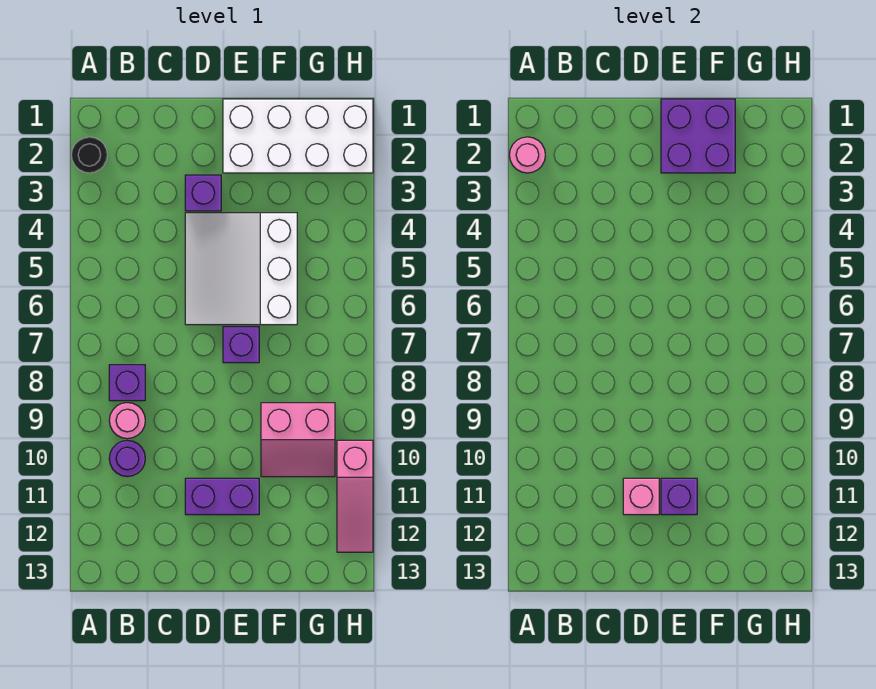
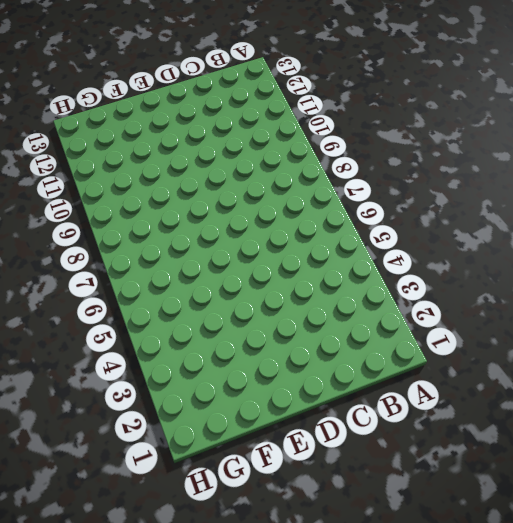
none -> black 1x1 round brick [71,137,107,173]
none -> purple 1x1 brick [109,365,145,401]
none -> pink 1x1 round brick [109,403,145,439]

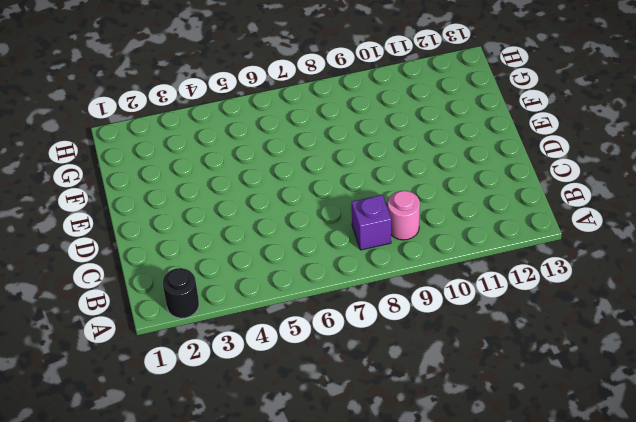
none -> purple 1x1 round brick [109,440,145,477]
none -> purple 1x1 brick [185,175,221,211]
none -> white 3x3 slope [185,213,297,325]

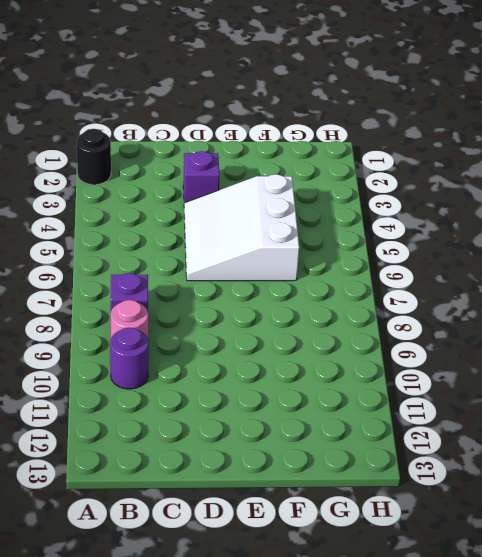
none -> purple 1x2 brick [185,478,259,515]
none -> white 2x4 brick [223,99,373,173]
none -> purple 1x1 brick [223,327,259,363]

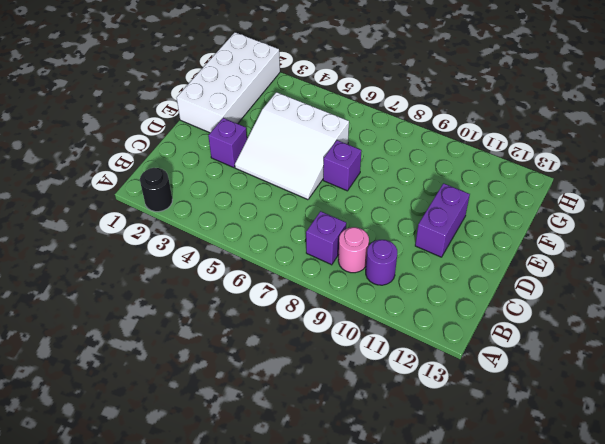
none -> pink 2x2 slope [261,403,335,477]
none -> pink 1x3 slope [337,440,373,552]
none -> pink 1x1 round brick [509,137,545,173]

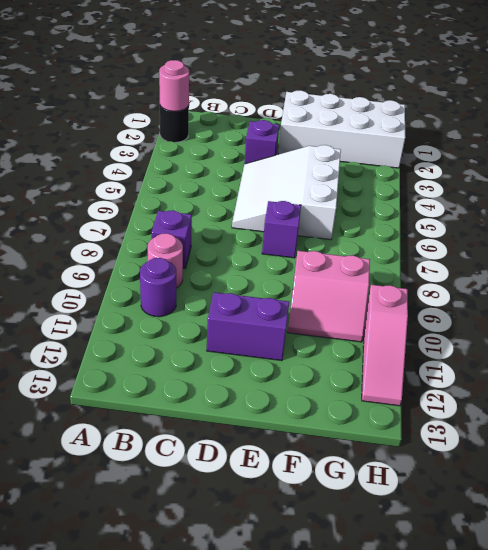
none -> pink 1x1 brick [623,478,659,515]
none -> purple 2x2 brick [661,99,735,173]
none -> purple 1x1 brick [661,478,697,515]

